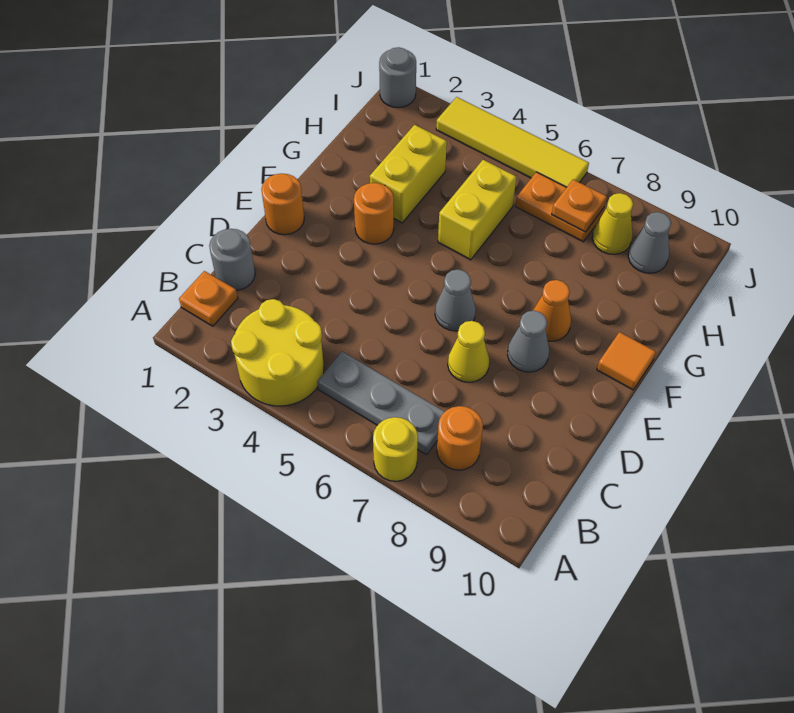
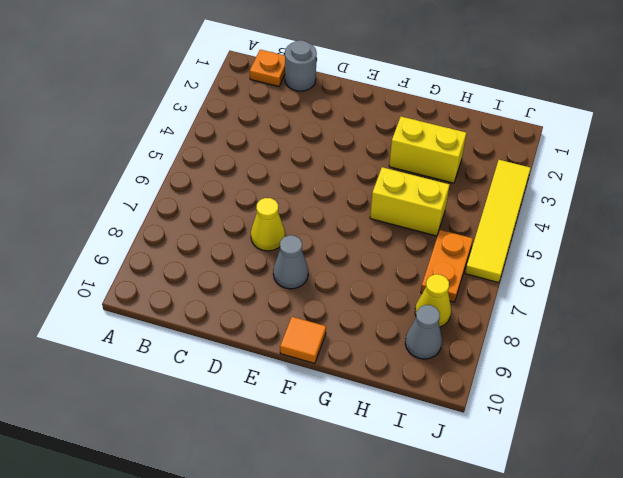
none -> yellow 2x2 round brick [231,299,324,406]
none -> yellow 1x1 round brick [373,417,418,481]
none -> grey 1x3 plate [317,352,445,455]

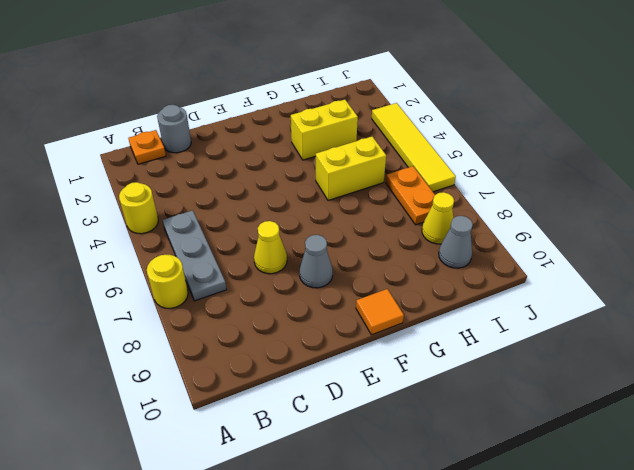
yellow 1x1 round brick [119,182,158,234] -> yellow 2x2 round brick [231,299,324,406]
none -> orange 1x1 round brick [437,406,483,470]
none -> orange 1x1 round brick [261,174,304,235]
none -> grey 1x1 cone [435,269,476,331]

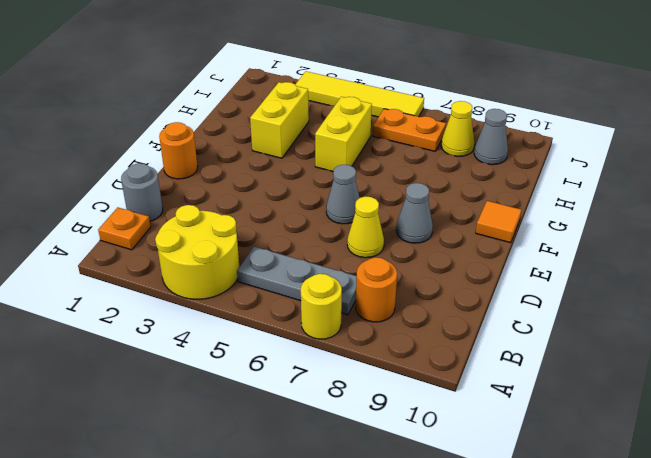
none -> orange 1x1 round brick [354,183,394,244]
none -> orange 1x1 cone [533,280,571,341]
none -> grey 1x1 round brick [379,47,416,108]

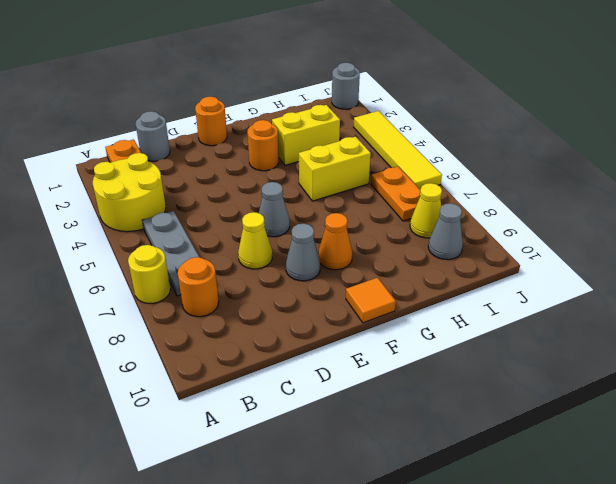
none -> orange 1x1 plate [552,179,607,232]

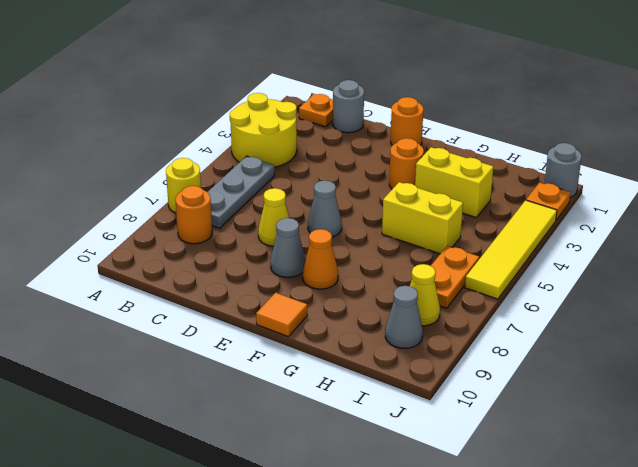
orange 1x1 plate [526,183,570,220] -> orange 1x1 plate moved to [552,179,607,232]

